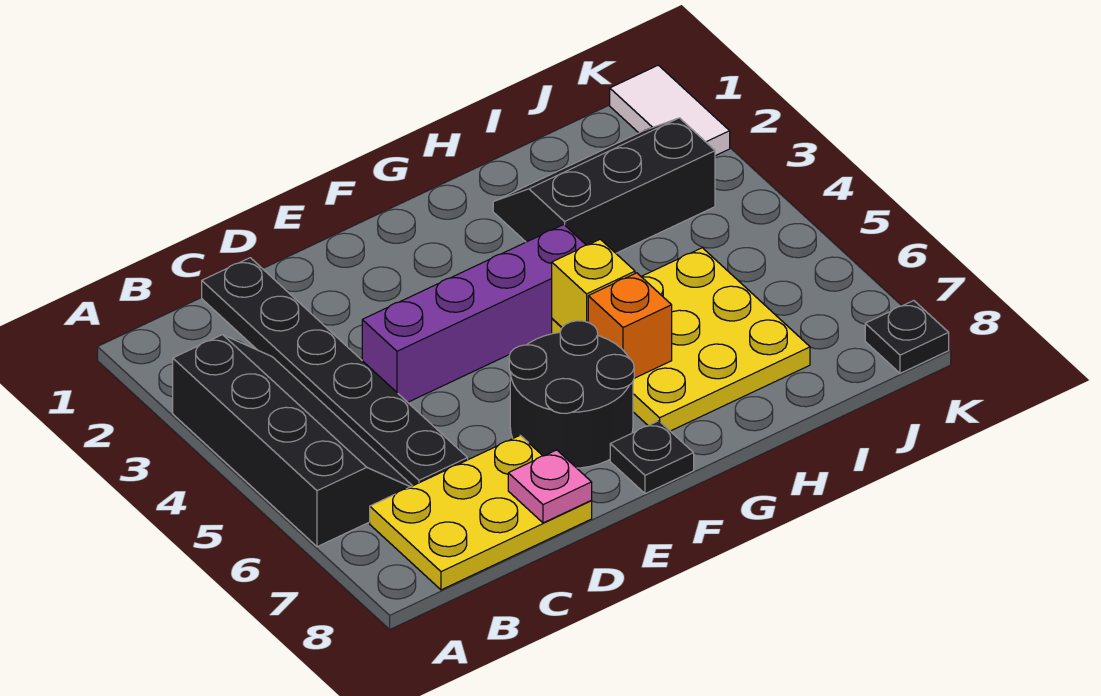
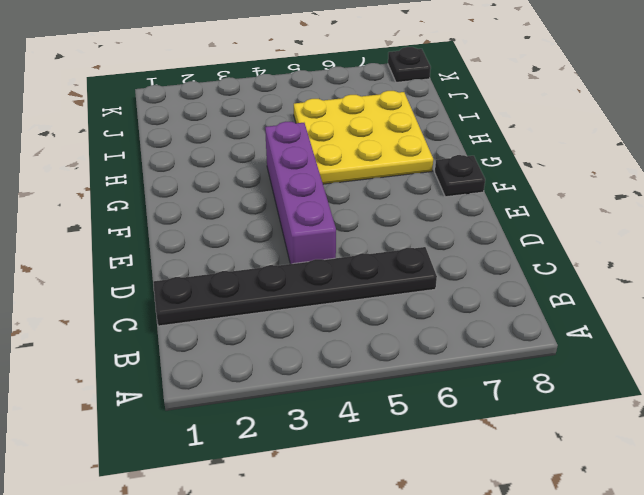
none -> black 2x4 slope [173,335,412,547]
none -> yellow 2x3 plate [370,435,592,590]
none -> black 2x2 round brick [509,321,634,468]

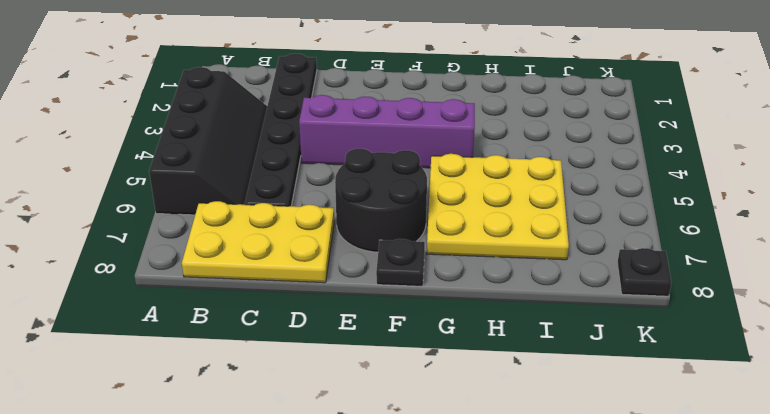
none -> black 2x3 slope [493,118,715,253]
none -> white 1x2 tile [610,65,730,156]
none -> pink 1x1 plate [508,450,592,523]

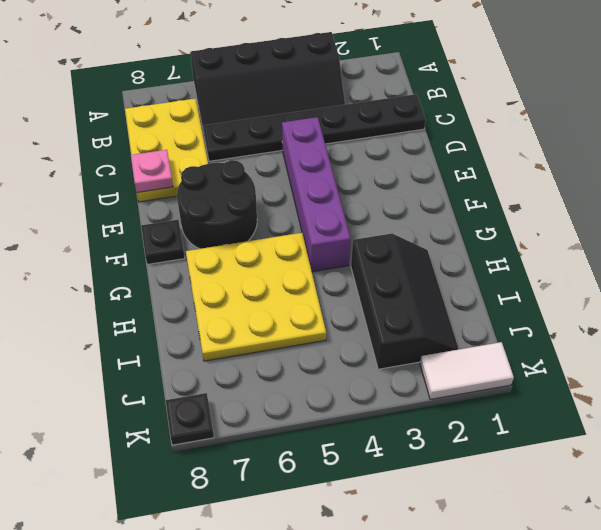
none -> yellow 1x1 brick [552,239,635,327]
none -> orange 1x1 brick [588,273,672,378]

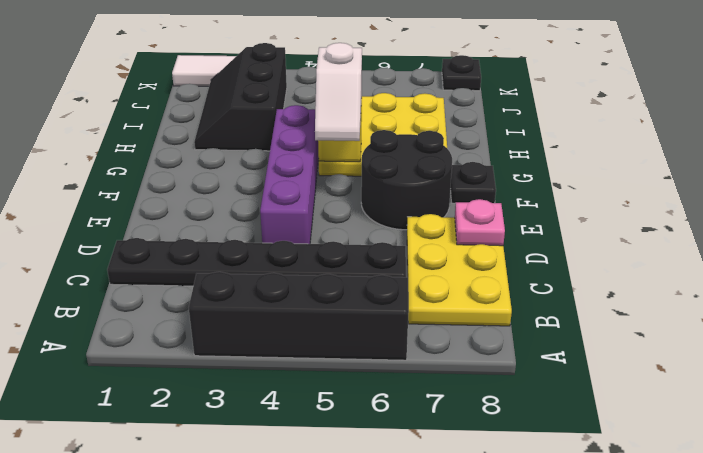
white 1x2 slope [315,43,362,141] -> none
none -> orange 1x1 brick [588,273,672,378]

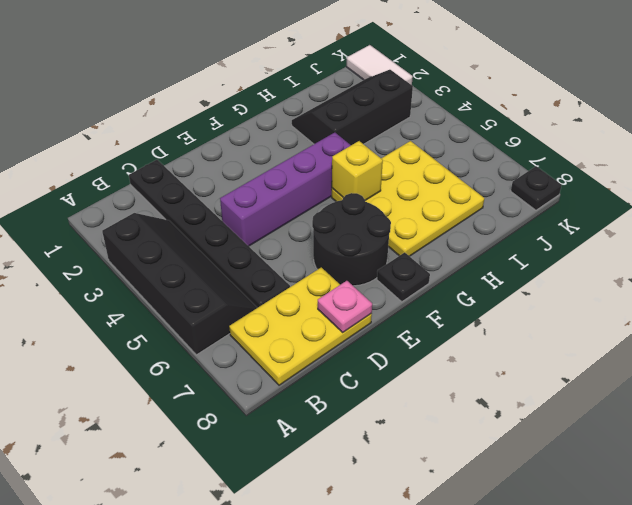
none -> orange 1x1 brick [588,273,672,378]

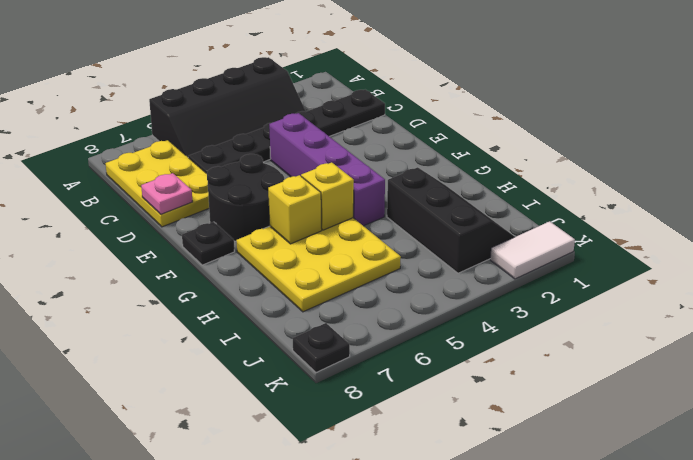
yellow 1x1 brick [268,175,322,244] -> orange 1x1 brick [588,273,672,378]

